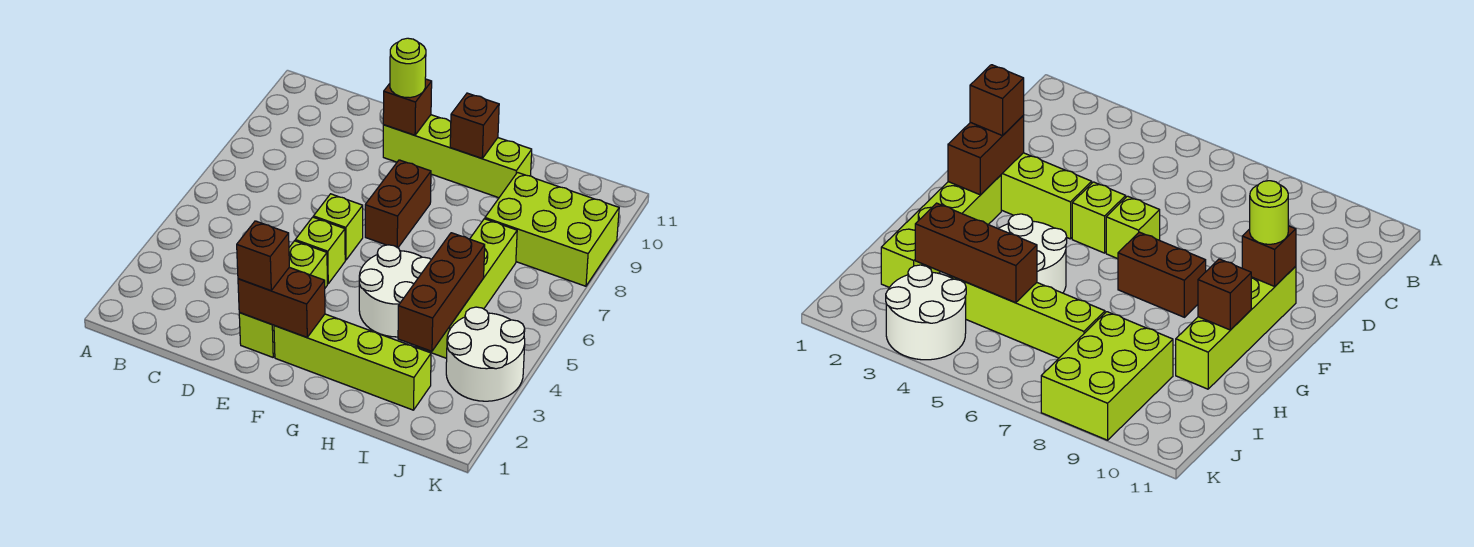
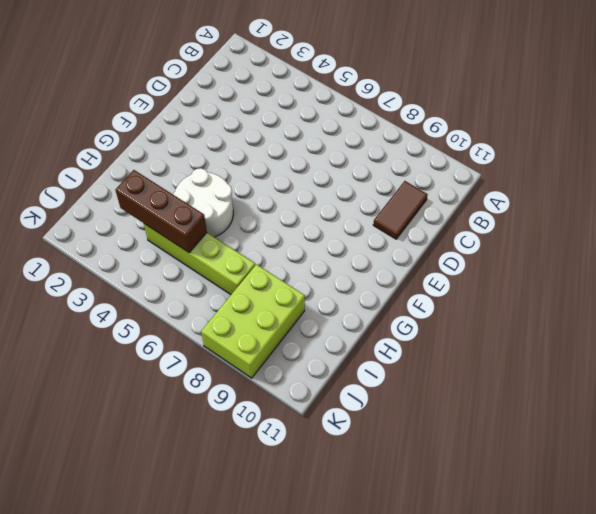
brown 1x2 tile [373,181,428,239] -> none
none -> lime 1x3 brick [239,241,327,357]
none -> lime 1x1 brick [295,217,345,284]
none -> lime 1x1 brick [313,194,363,260]

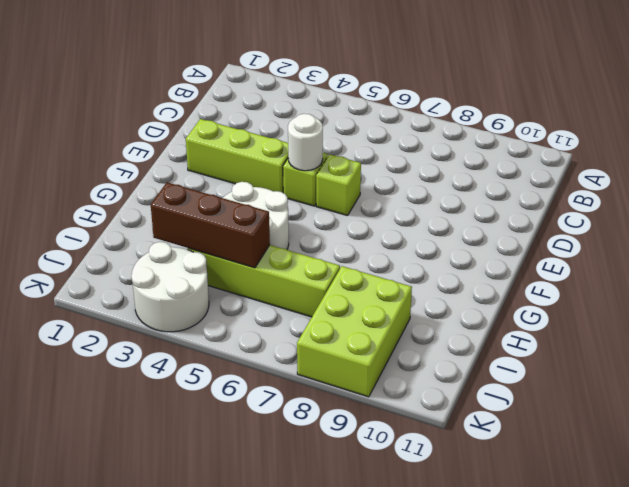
white 1x1 round brick [288,114,323,171] -> none
none -> lime 1x4 brick [383,115,532,198]
none -> lime 1x4 brick [274,314,431,410]
none -> brown 1x2 brick [365,160,431,248]

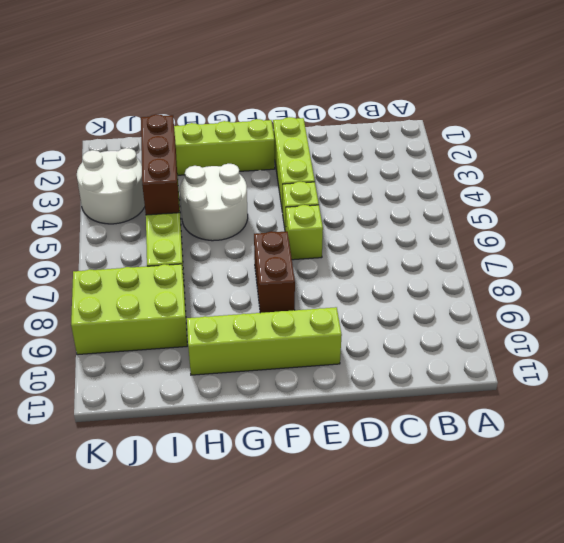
none -> brown 1x2 brick [238,267,325,337]
none -> brown 1x1 brick [383,79,432,135]
none -> brown 1x1 brick [450,93,499,158]

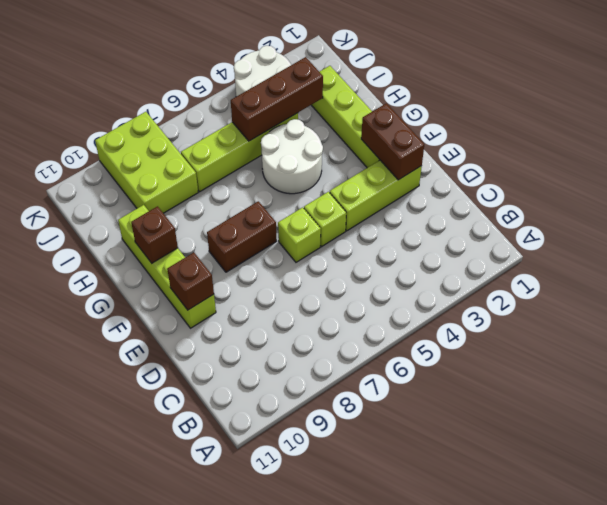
none -> brown 1x1 brick [237,221,289,291]
none -> lime 1x1 round brick [390,38,426,98]

